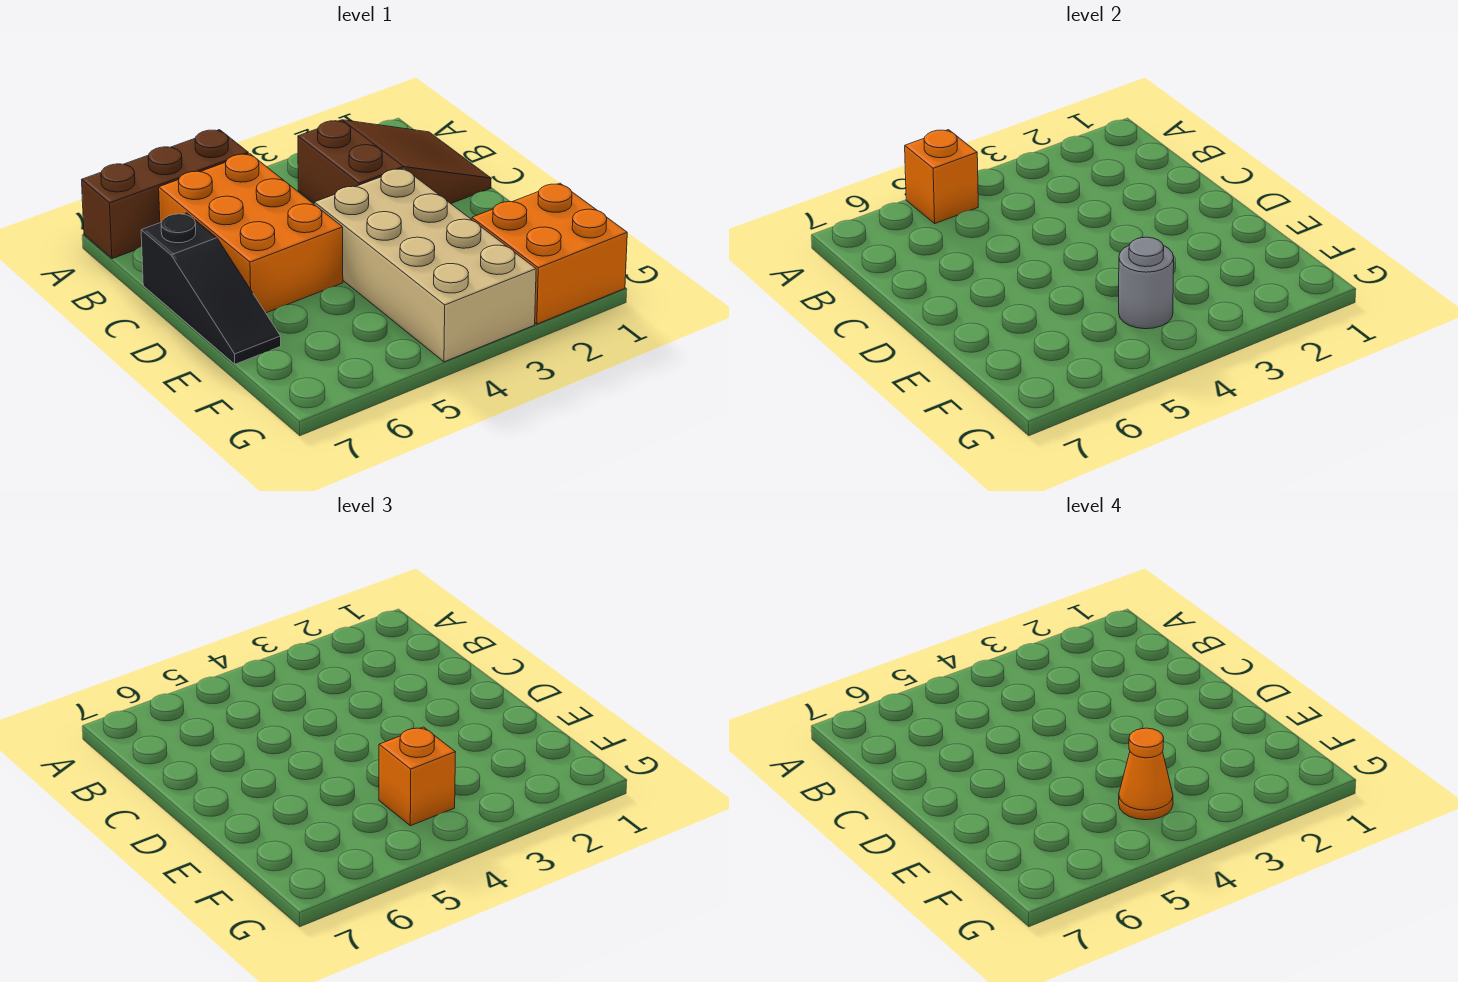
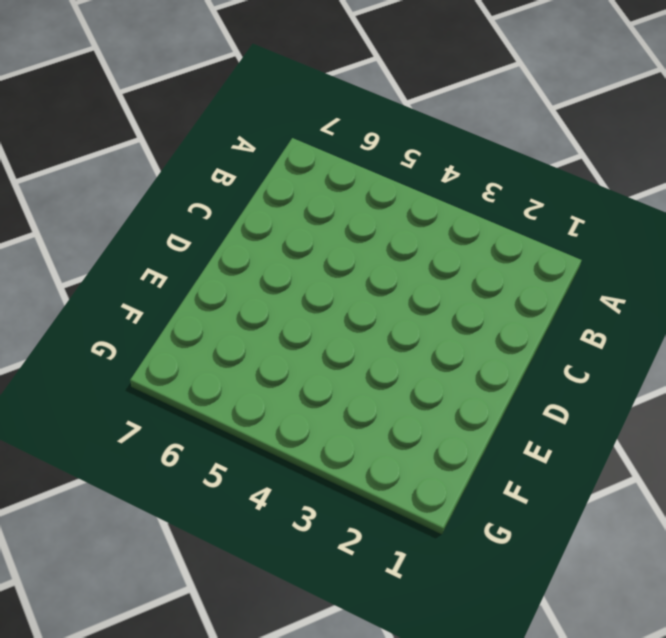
none -> brown 1x3 brick [82,130,248,259]
none -> brown 2x3 slope [298,120,491,204]

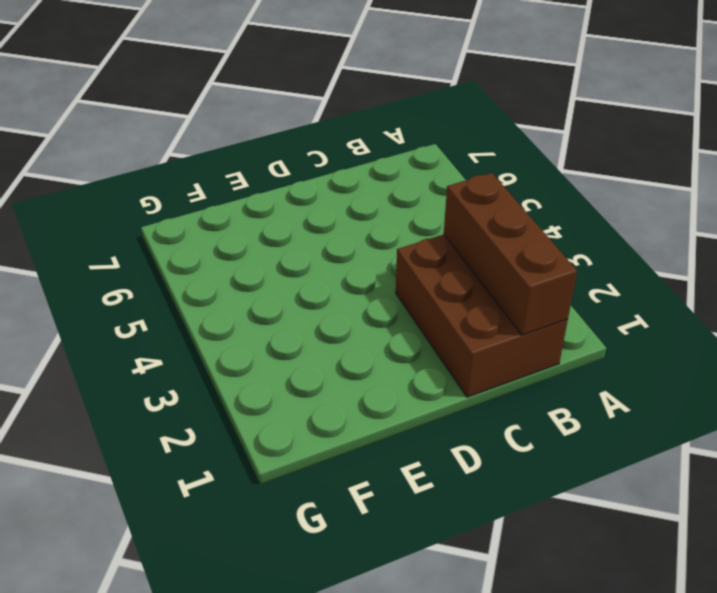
brown 2x3 brick [396,234,568,397] -> brown 2x3 slope [298,120,491,204]
brown 1x3 brick [444,173,577,335] -> brown 1x3 brick moved to [82,130,248,259]
none -> orange 2x3 brick [159,154,343,313]
none -> black 1x3 slope [141,213,281,364]

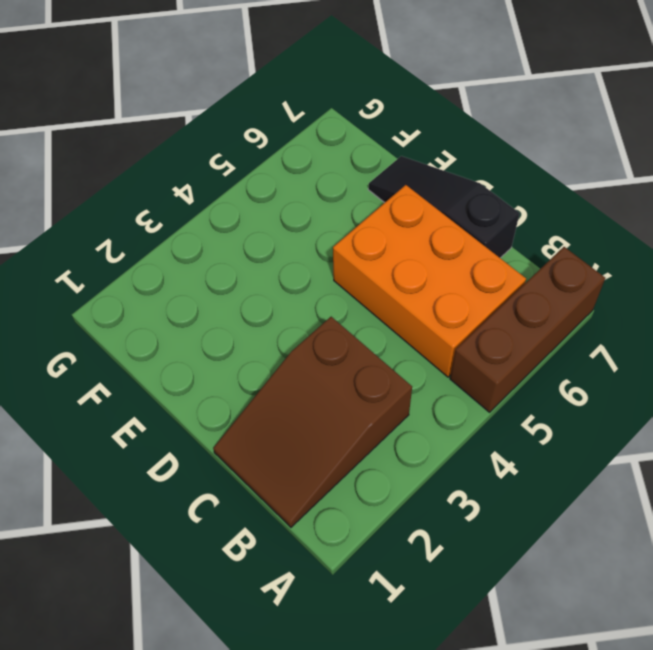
none -> tan 2x4 brick [314,168,536,362]
none -> orange 2x2 brick [472,183,627,324]

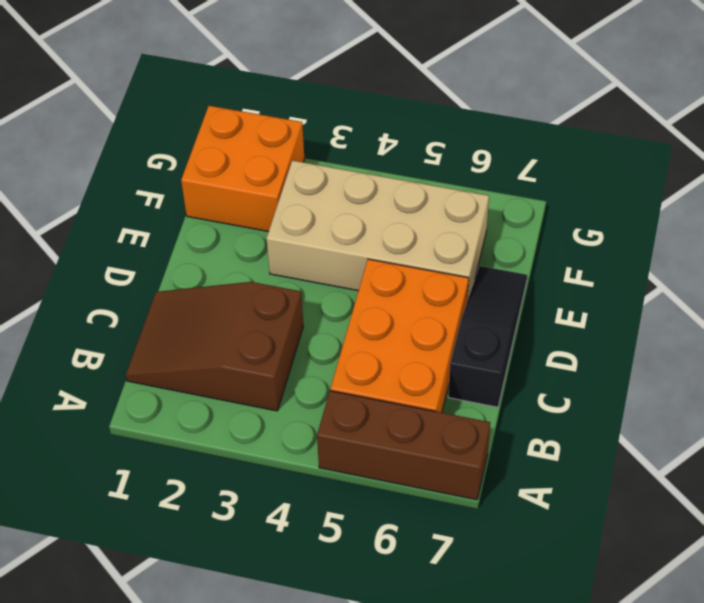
tan 2x4 brick [267,161,489,300] -> tan 2x4 brick turned to [314,168,536,362]
none -> orange 1x1 brick [905,130,978,223]
none -> grey 1x1 round brick [1119,237,1174,329]

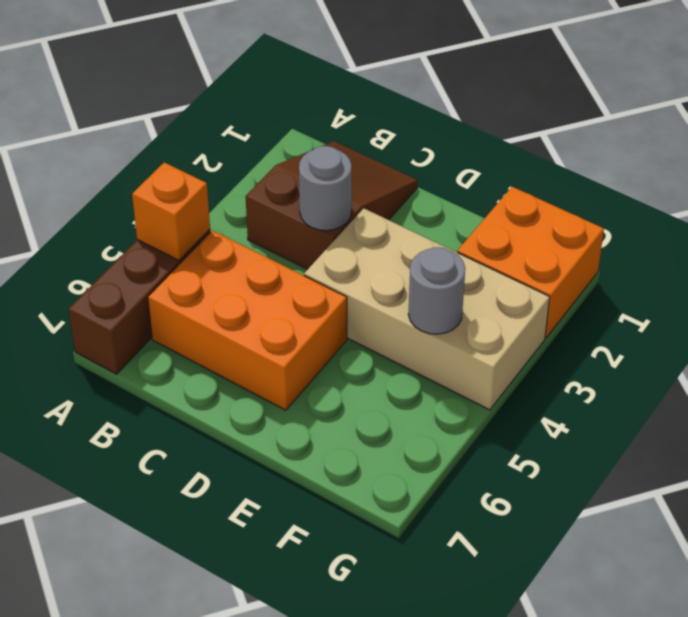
grey 1x1 round brick [299,146,352,231] -> none
none -> black 1x3 slope [141,213,281,364]
none -> orange 1x1 brick [379,727,456,826]

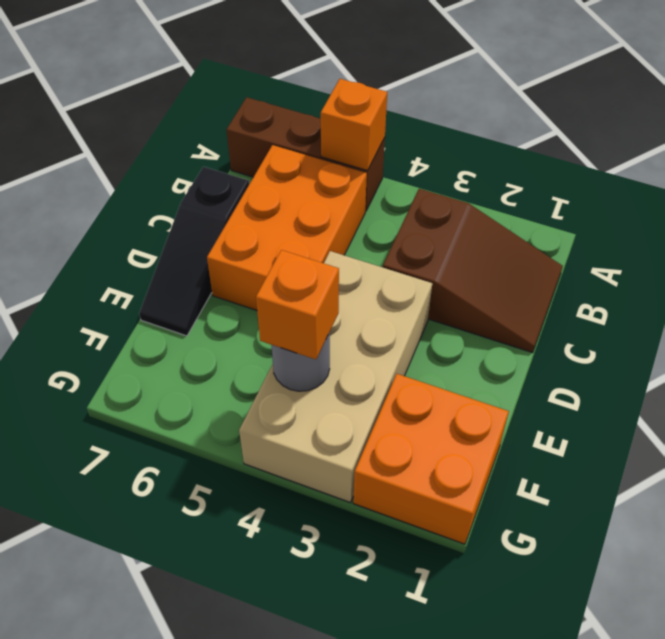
none -> orange 1x1 cone [1119,728,1173,820]

